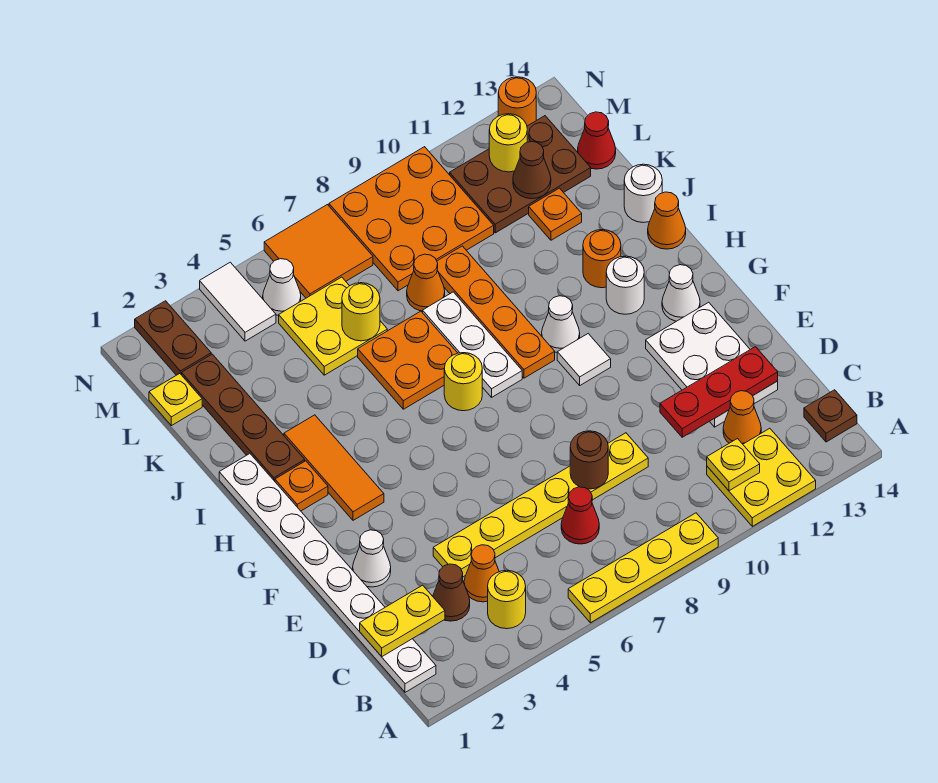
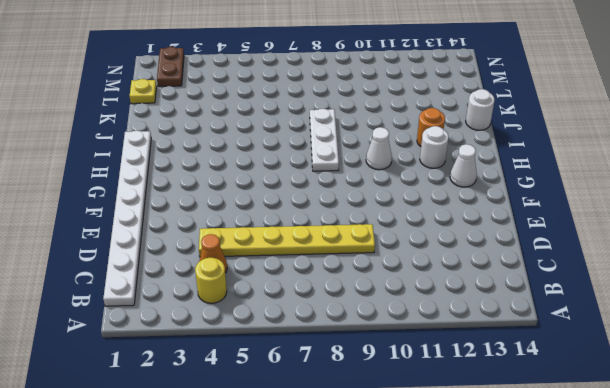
none -> yellow 1x4 plate [568,513,718,623]
none -> yellow 2x2 plate [707,428,816,526]
none -> brown 1x1 plate [804,390,857,442]
none -> brown 1x1 cone [433,564,470,621]

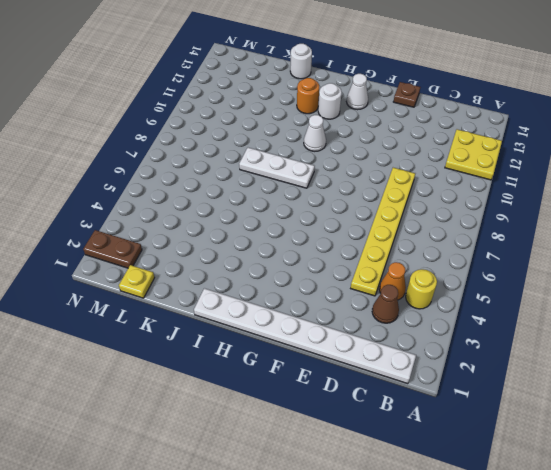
brown 1x1 plate [393,82,420,107] -> brown 1x1 plate moved to [804,390,857,442]
none -> yellow 1x4 plate [568,513,718,623]
none -> red 1x1 cone [561,487,599,544]
none -> orange 1x1 cone [723,391,761,444]
none -> white 2x3 plate [646,302,778,427]

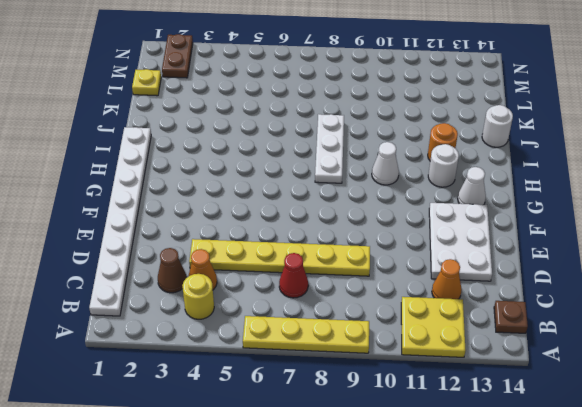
none -> white 1x1 cone [353,530,391,587]
none -> orange 1x3 tile [284,415,384,520]
none -> white 1x1 tile [557,334,611,385]
none -> orange 1x1 plate [275,461,328,511]

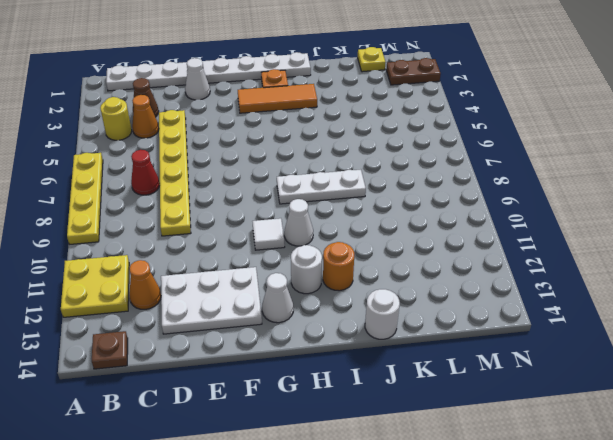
none -> yellow 1x1 round brick [444,353,482,411]
none -> orange 1x4 plate [437,246,555,378]
none -> brown 1x4 plate [182,354,305,481]
none -> orange 2x2 plate [358,311,457,409]

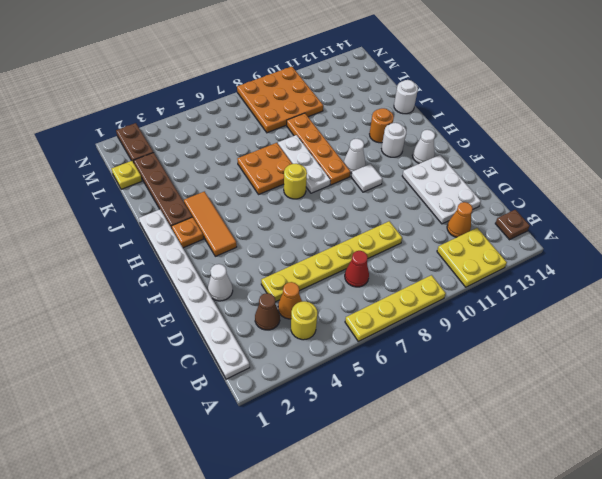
none -> orange 1x1 cone [648,192,686,249]
none -> yellow 2x2 plate [279,277,387,375]
none -> orange 1x1 cone [407,254,445,311]
none -> orange 1x1 plate [529,188,582,240]

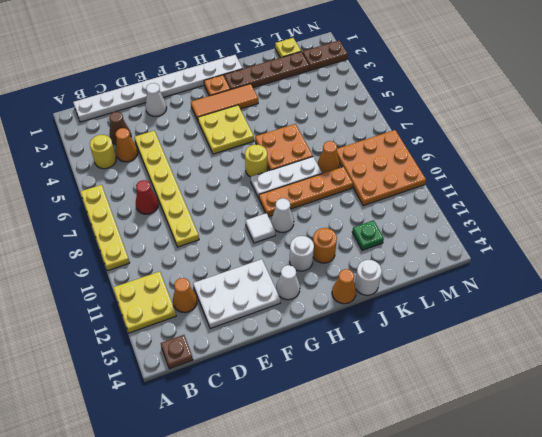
yellow 2x2 plate [198,105,254,154] -> yellow 2x2 plate moved to [279,277,387,375]
green 1x1 plate [352,220,384,250] -> orange 1x1 plate [529,188,582,240]
none -> brown 2x3 plate [450,116,591,233]
none -> red 1x1 cone [578,112,616,169]
none -> white 1x2 tile [200,262,276,341]
none -> white 1x1 cone [263,259,301,315]

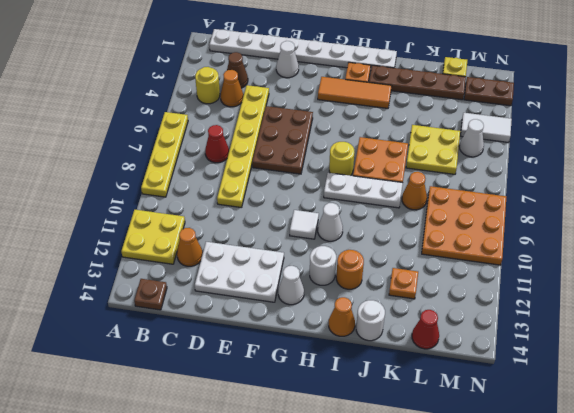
brown 2x3 plate [252,106,313,174] -> brown 2x3 plate moved to [450,116,591,233]
none -> orange 1x4 plate [437,246,555,378]
none -> orange 2x2 tile [264,205,373,298]
none -> orange 1x1 round brick [498,77,536,126]
none -> yellow 1x1 plate [707,439,760,491]

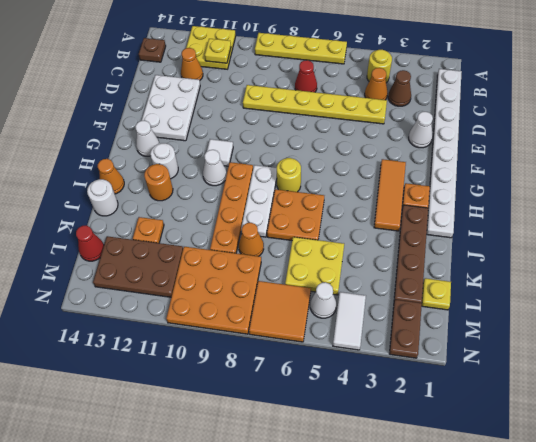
none -> orange 1x1 round brick [498,77,536,126]
none -> yellow 1x2 plate [360,585,445,657]
none -> brown 1x1 round brick [570,431,608,489]
none -> red 1x3 plate [660,347,778,437]

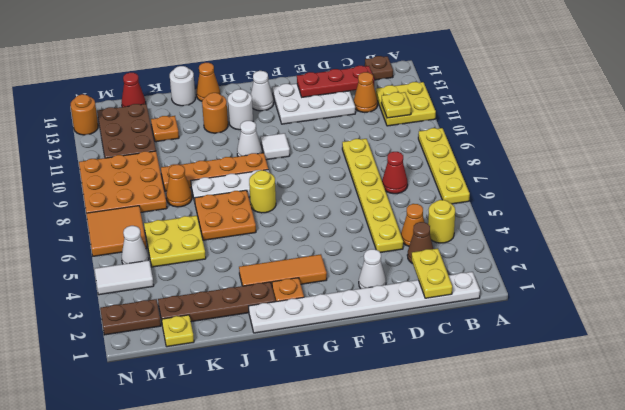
red 1x3 plate [297,66,374,97] -> red 1x3 plate turned to [660,347,778,437]
none -> brown 1x1 round brick [570,431,608,489]
none -> yellow 1x1 round brick [342,283,380,341]
none -> brown 1x1 cone [513,142,551,199]
none -> yellow 1x1 round brick [489,114,527,172]

